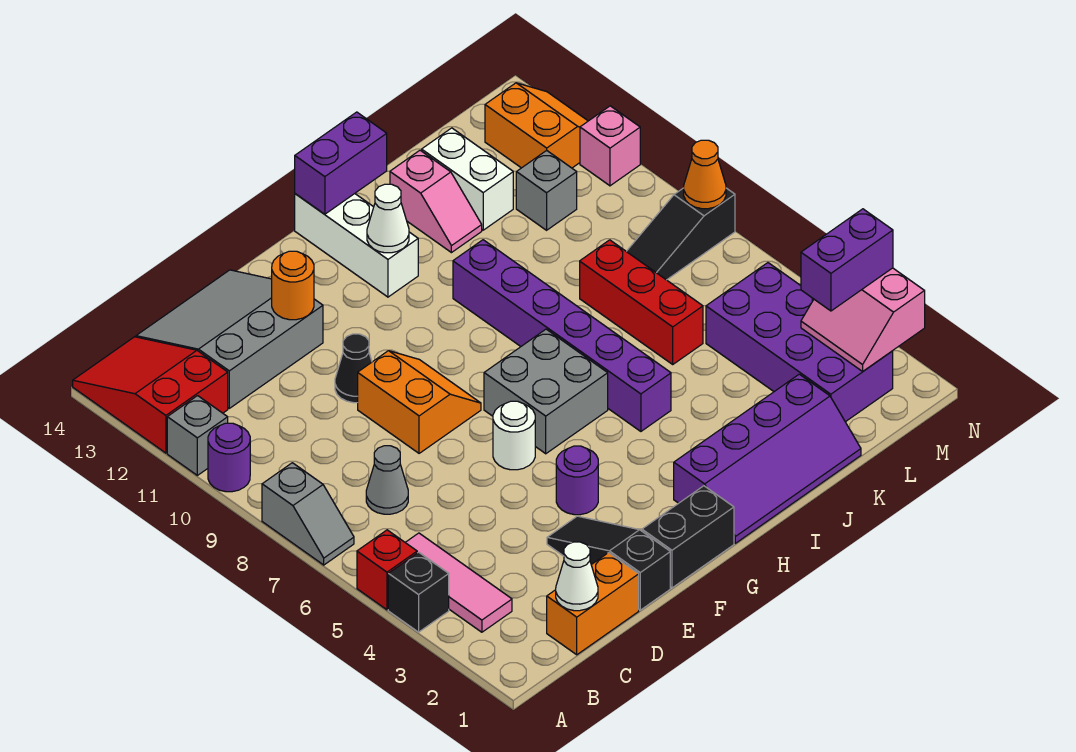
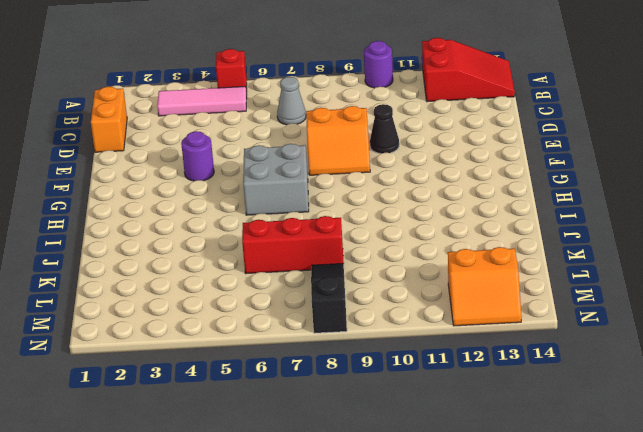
none -> black 1x1 brick [388,552,449,632]
none -> grey 1x2 slope [262,463,354,565]
none -> grey 1x1 brick [167,396,228,475]
none -> grey 3x3 slope [136,270,323,408]

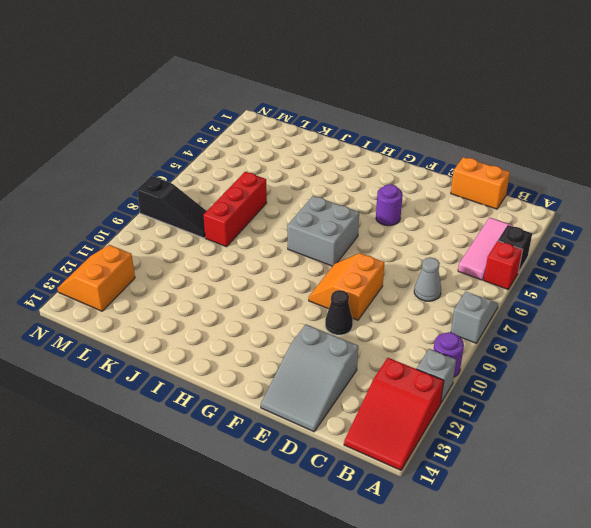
grey 2x3 slope [261,325,358,432] -> grey 3x3 slope [136,270,323,408]
none -> black 1x3 slope [547,516,670,610]
none -> black 1x2 brick [642,486,734,588]
none -> white 1x1 round brick [493,401,535,470]
none -> purple 2x4 slope [674,374,861,543]

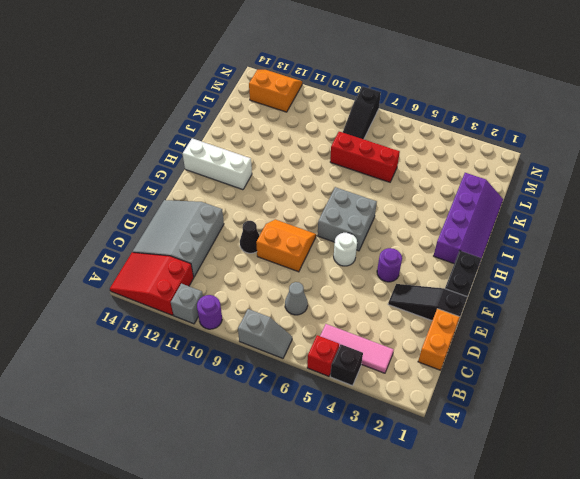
none -> purple 1x6 brick [453,240,671,431]
none -> pink 1x2 slope [390,150,482,253]
none -> white 1x2 brick [422,128,513,230]
none -> purple 2x4 brick [706,263,893,422]

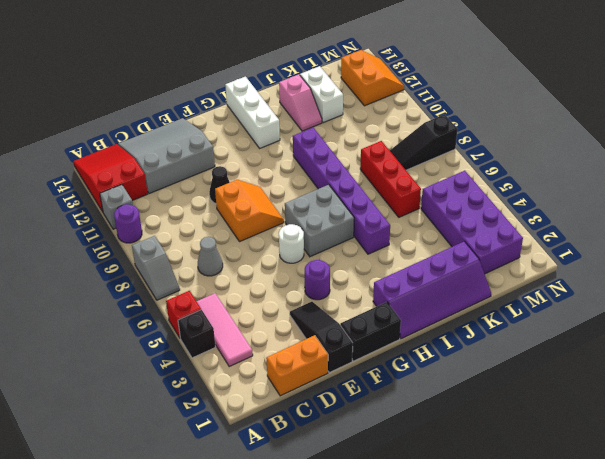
none -> grey 1x1 brick [516,150,577,230]
none -> pink 1x1 brick [580,106,640,186]
none -> white 1x1 cone [556,542,598,611]
none -> orange 1x1 round brick [272,251,314,320]

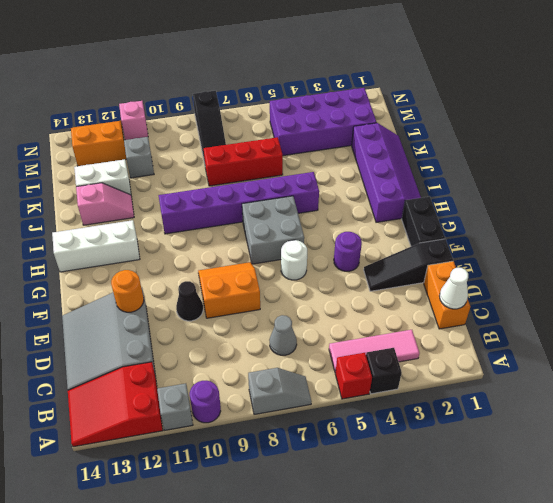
none -> white 1x1 cone [367,184,409,253]
none -> purple 1x2 brick [295,112,387,214]
none -> pink 2x2 slope [801,268,925,371]
none -> orange 1x1 cone [684,140,726,209]

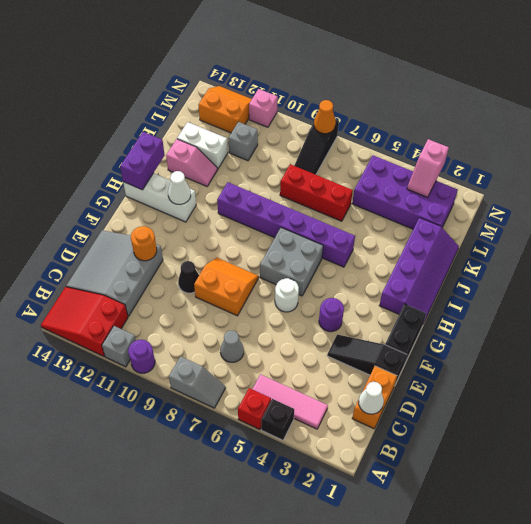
pink 1x2 slope [407,139,449,197] -> pink 2x2 slope [801,268,925,371]
none -> purple 1x2 brick [801,209,893,311]

